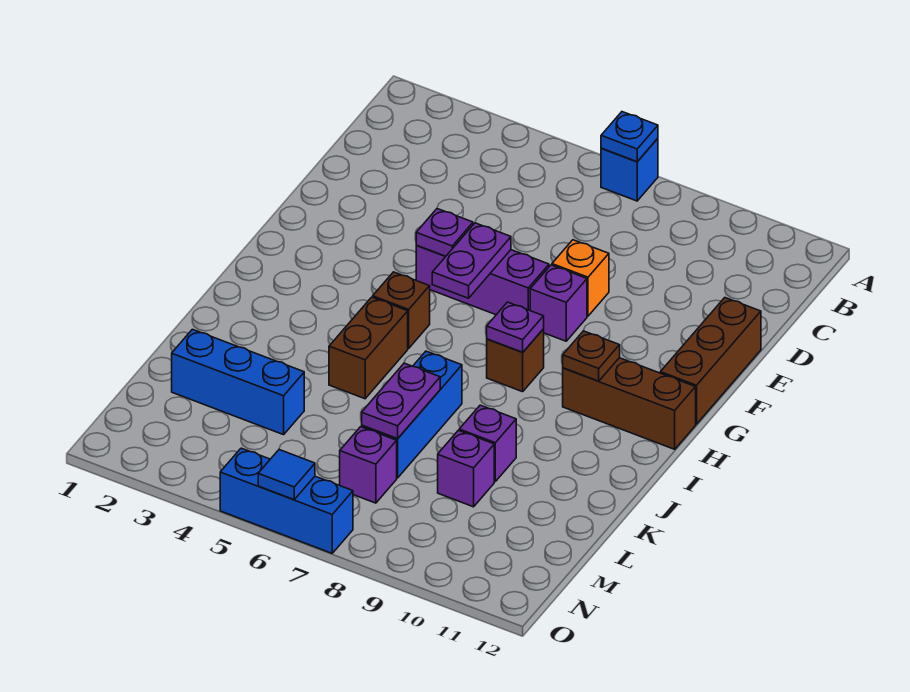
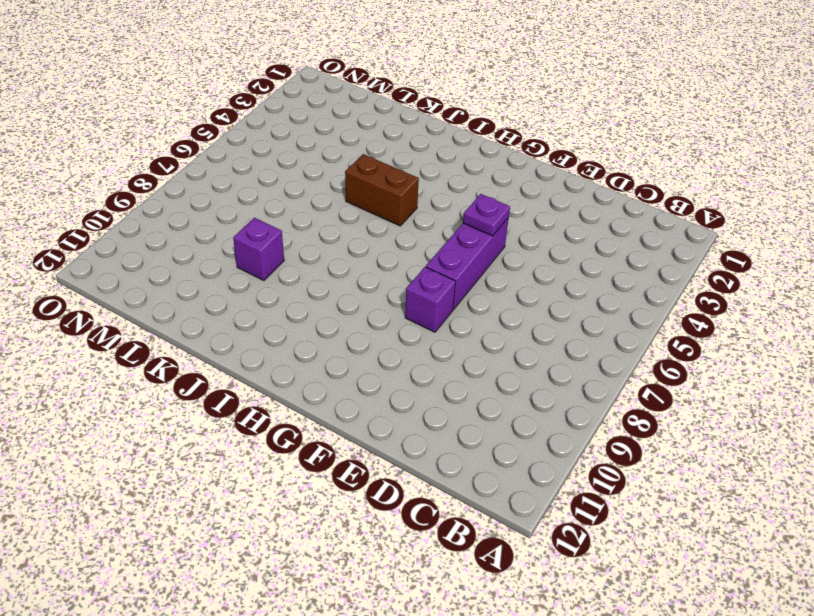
none -> blue 1x1 brick [601,139,658,201]
none -> orange 1x1 brick [552,240,609,316]
none -> brown 1x3 brick [660,298,761,424]

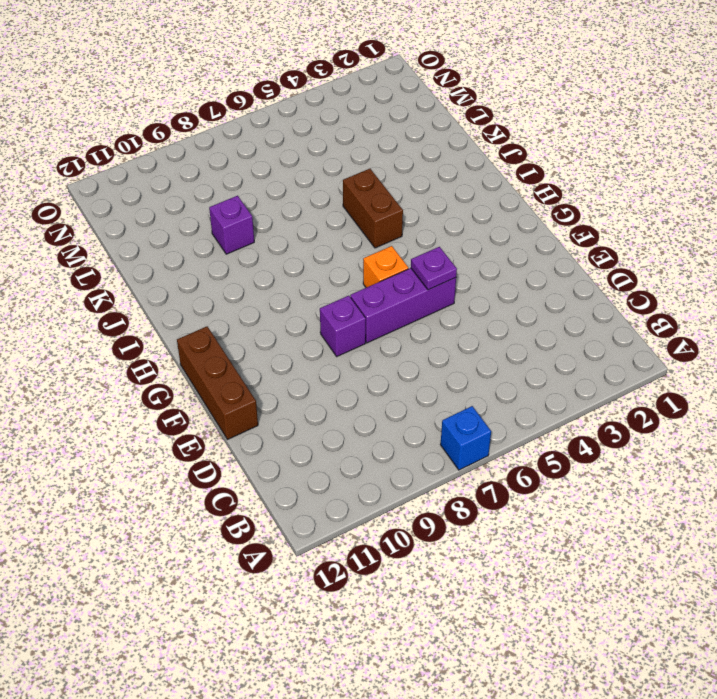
orange 1x1 brick [363,246,408,288] -> orange 1x1 brick moved to [552,240,609,316]
none -> brown 1x1 brick [373,272,430,348]
none -> brown 1x1 brick [487,329,544,392]
none -> brown 1x3 brick [563,358,696,449]

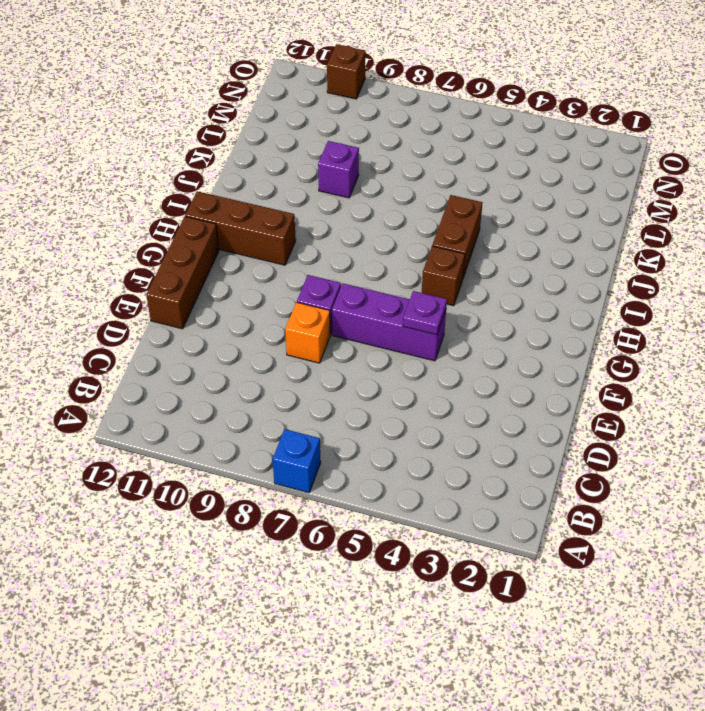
brown 1x1 brick [327,44,366,99] -> brown 1x1 brick moved to [487,329,544,392]
none -> blue 1x3 brick [362,351,462,478]
none -> blue 1x3 brick [172,329,304,435]
none -> purple 1x1 brick [438,430,494,507]

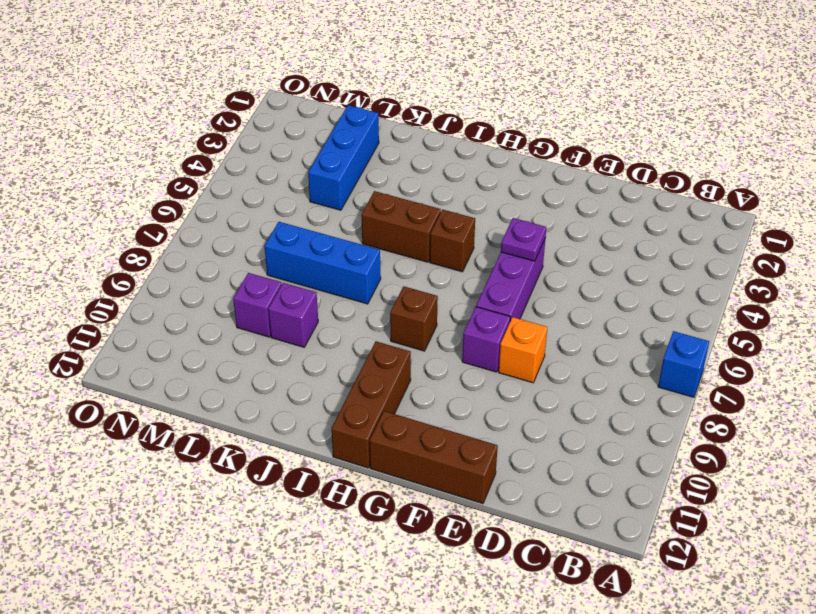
none -> purple 1x1 brick [340,427,397,503]
none -> blue 1x3 brick [220,448,353,553]
none -> blue 1x1 plate [601,112,658,162]

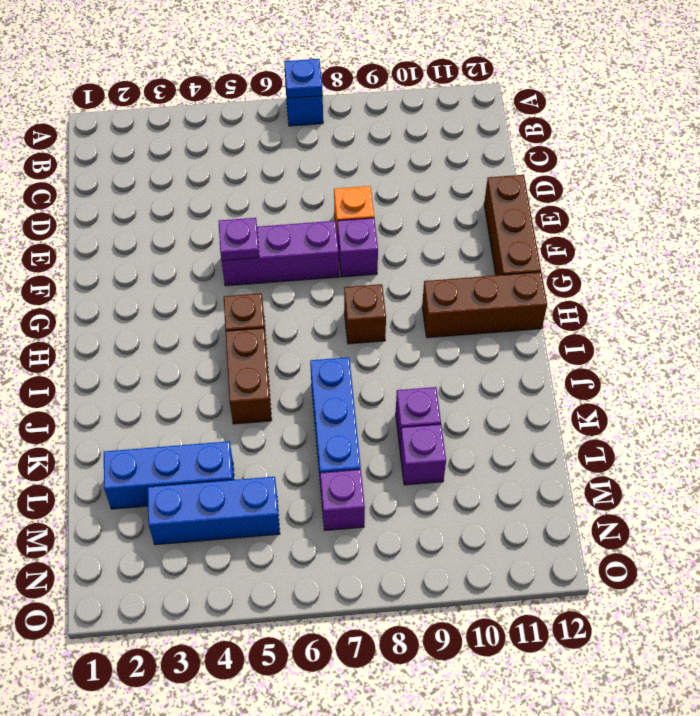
blue 1x3 brick [148,477,280,545] -> blue 1x3 brick moved to [220,448,353,553]
none -> purple 1x2 plate [432,223,511,298]
none -> purple 1x1 plate [487,302,544,352]
none -> brown 1x1 plate [563,331,620,381]

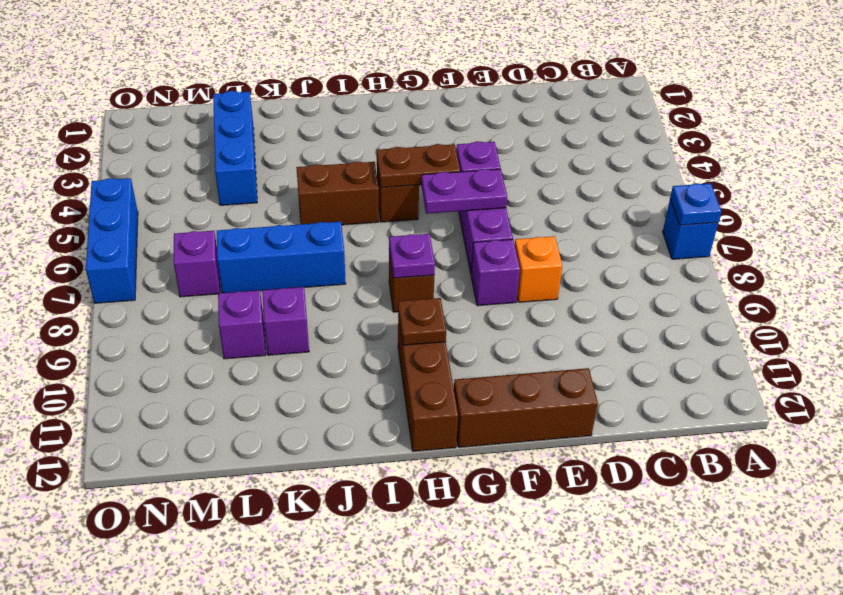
brown 1x2 plate [377,144,460,188] -> none
none -> purple 1x2 plate [362,363,440,439]
none -> blue 1x1 tile [258,450,315,500]

